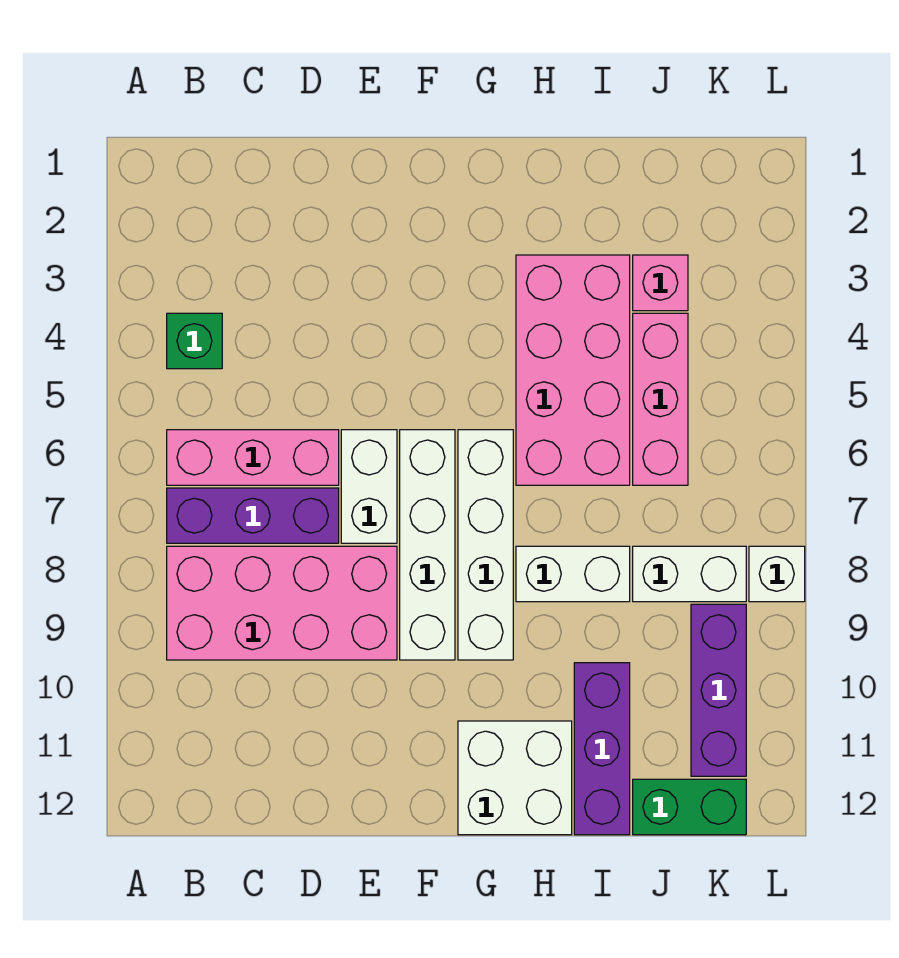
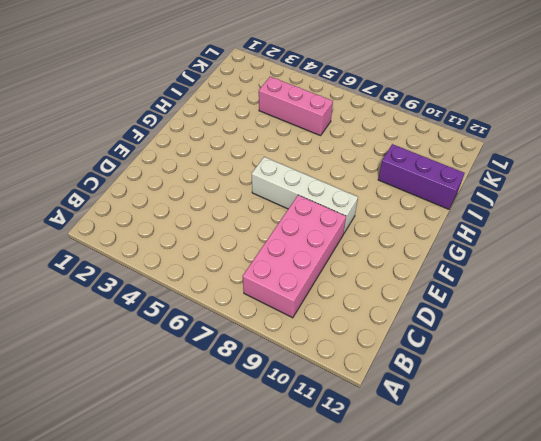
none -> green 1x1 brick [167,313,222,369]
none -> pink 1x3 brick [167,430,339,485]
none -> purple 1x3 brick [167,488,339,543]

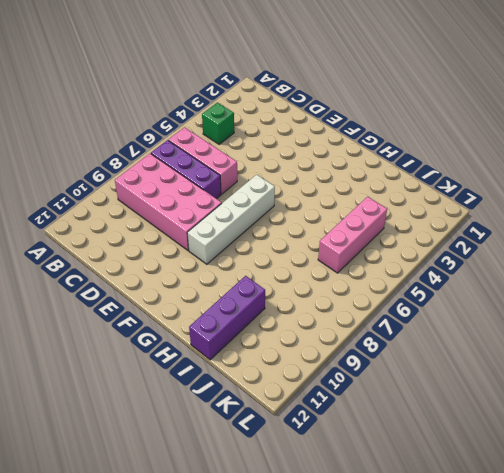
none -> white 1x2 brick [341,430,397,543]
none -> white 1x4 brick [458,430,513,660]
none -> white 2x2 brick [458,721,572,835]

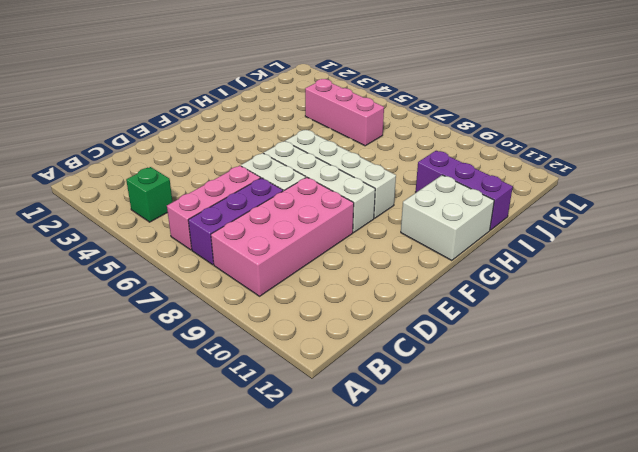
none -> pink 2x4 brick [516,255,630,485]
none -> white 1x2 brick [516,546,630,602]
none -> pink 1x1 brick [633,255,688,311]

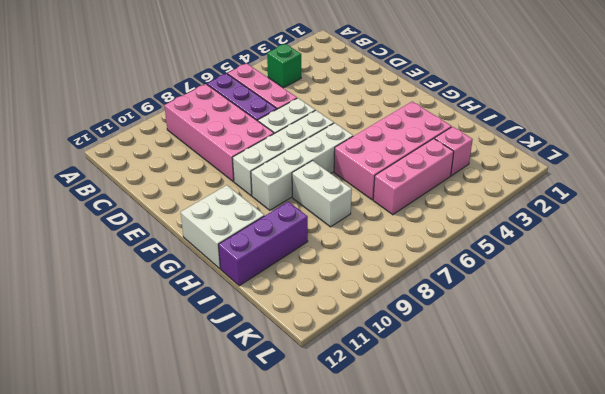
none -> white 1x2 brick [633,546,746,602]
none -> green 1x2 brick [633,779,746,835]
none -> purple 1x3 brick [691,604,746,776]

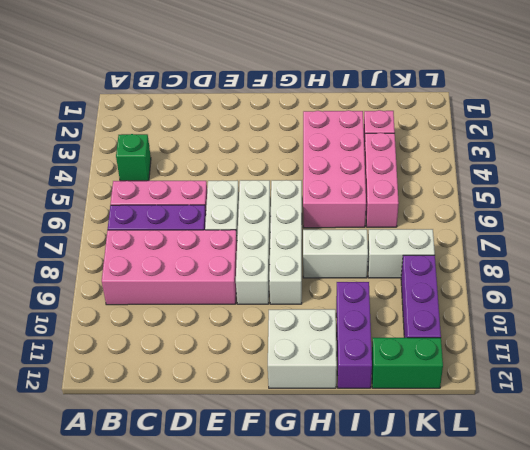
none -> white 1x1 brick [749,546,805,602]

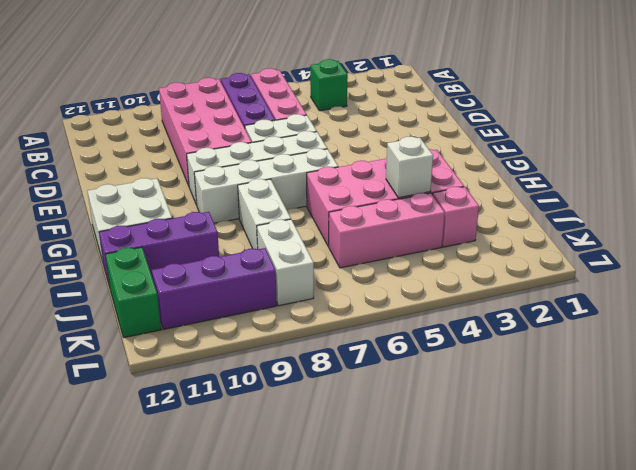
white 1x1 brick [386,137,433,198] -> white 1x1 brick moved to [749,546,805,602]

